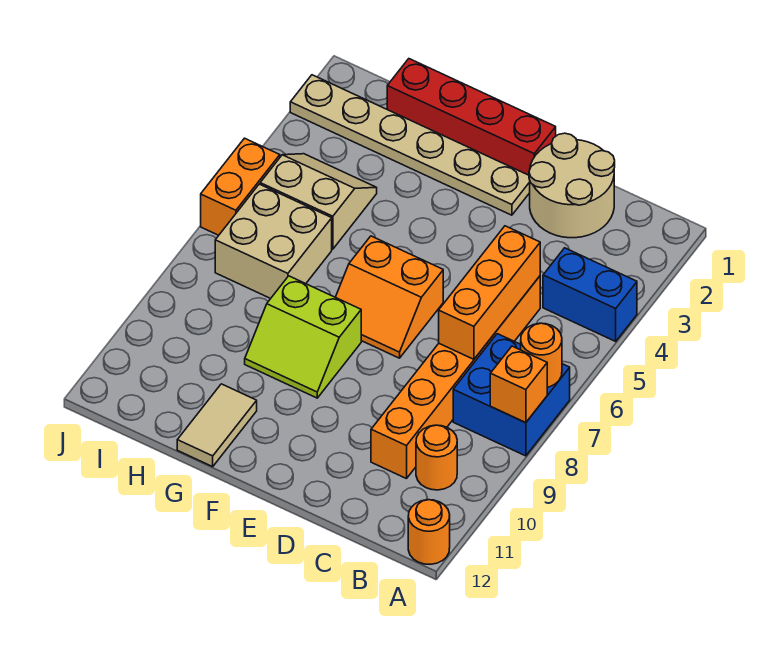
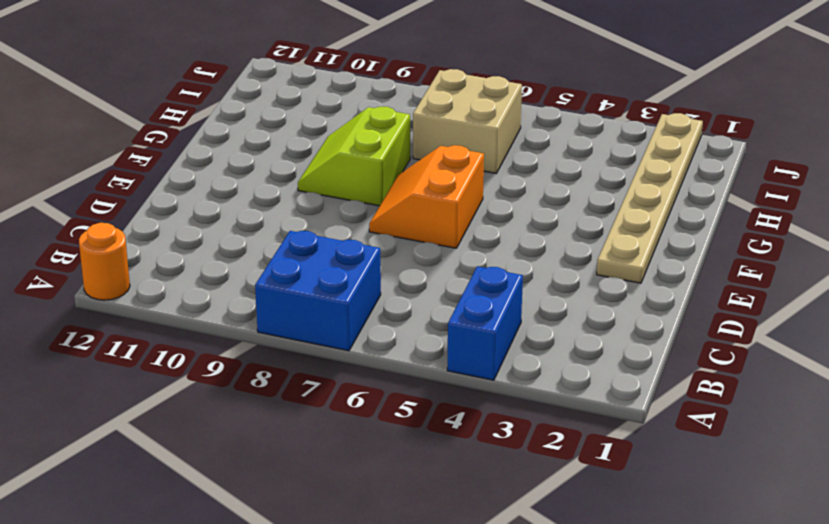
none -> orange 1x1 round brick [416,425,457,490]
none -> tan 2x2 round brick [529,133,615,238]
none -> orange 1x6 brick [371,276,540,479]

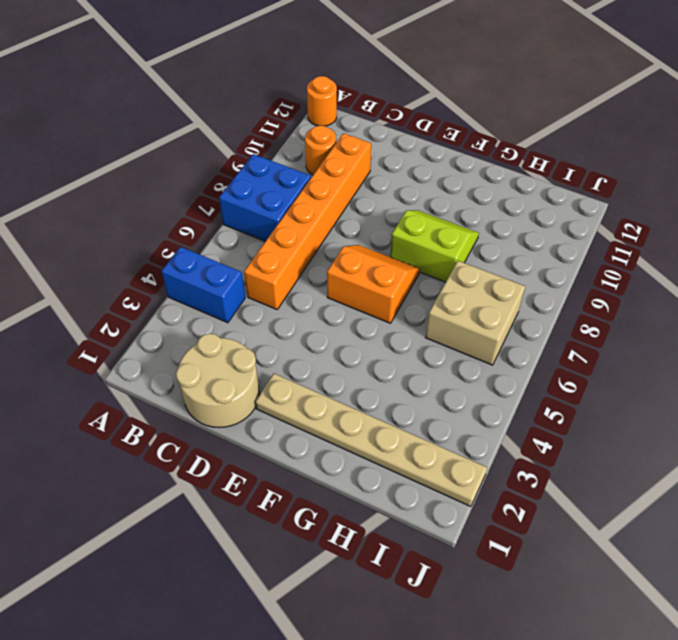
none -> red 1x4 brick [387,59,556,175]
none -> tan 1x2 tile [177,384,257,467]
none -> tan 2x2 slope [260,154,377,249]

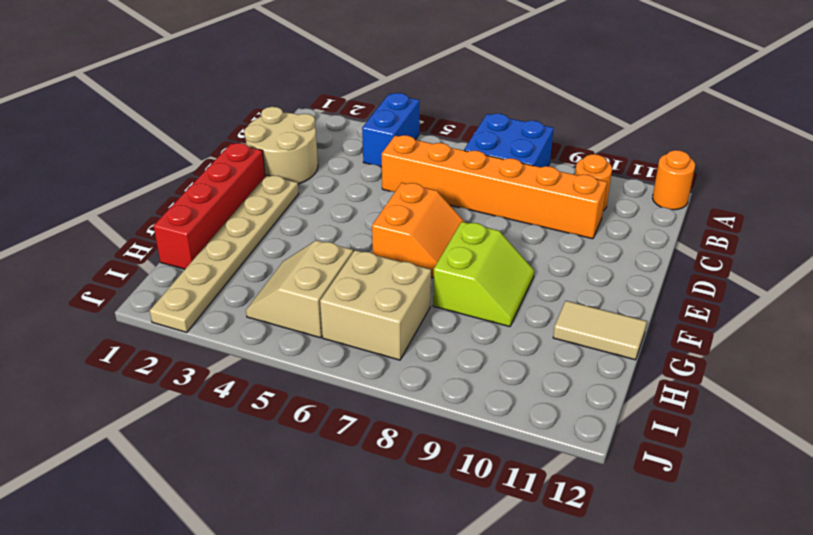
none -> orange 1x2 brick [201,138,280,235]
none -> orange 1x1 round brick [521,323,562,387]
none -> orange 1x1 brick [490,346,547,423]

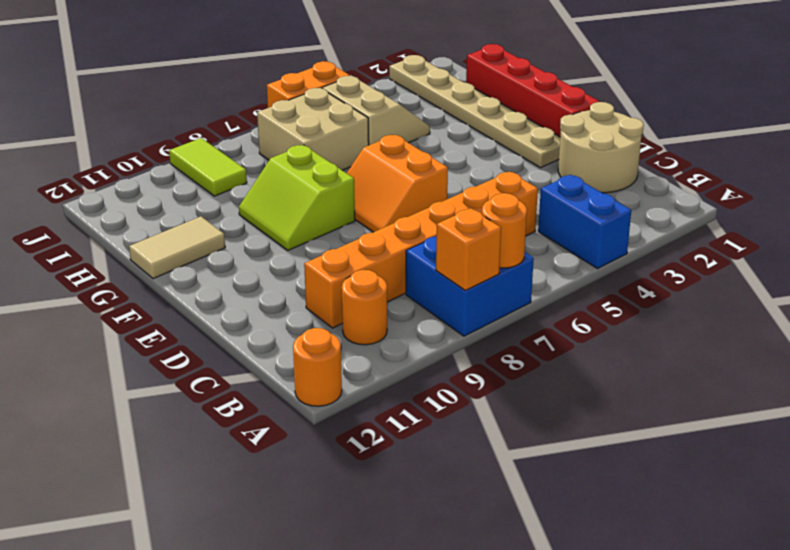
lime 1x2 tile [169,138,247,196] -> none
none -> orange 1x3 brick [439,226,540,359]

